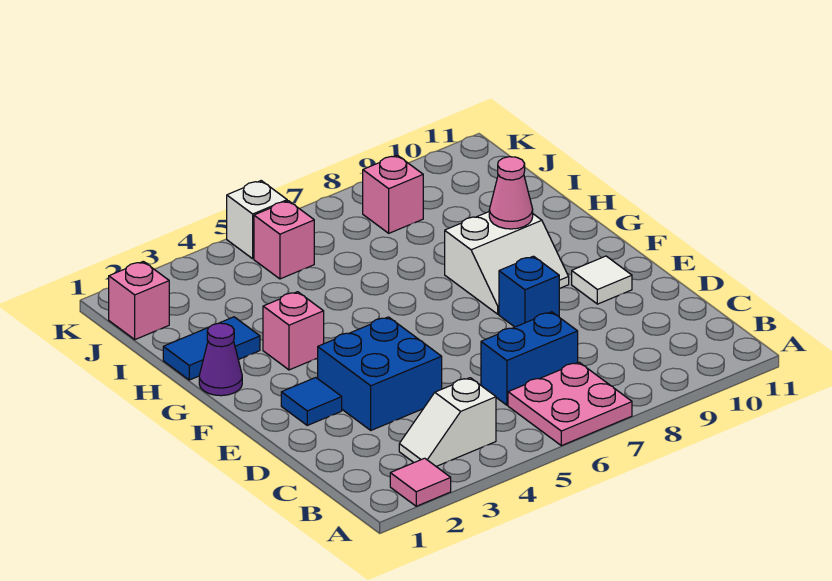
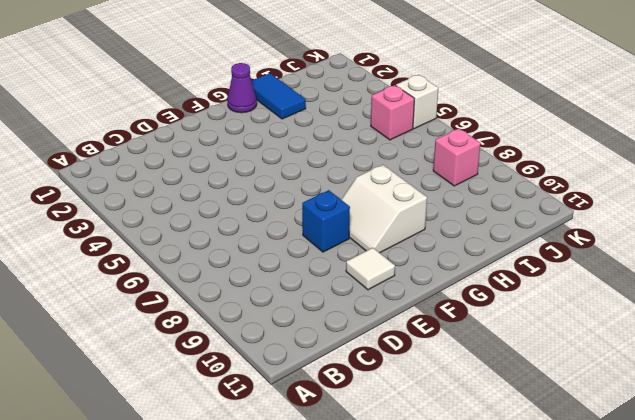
none -> pink 1x1 tile [390,458,451,506]
none -> pink 2x2 plate [508,362,632,446]
none -> white 1x2 slope [399,378,496,466]

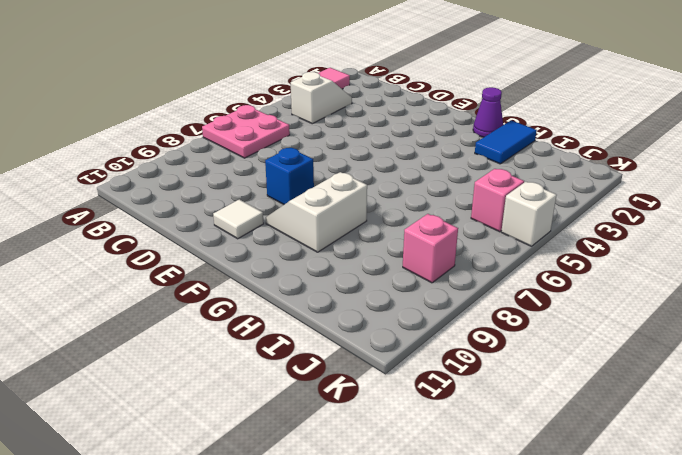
none -> blue 1x2 brick [481,312,578,405]
none -> blue 2x2 brick [317,317,442,430]
none -> blue 1x1 tile [281,378,342,425]

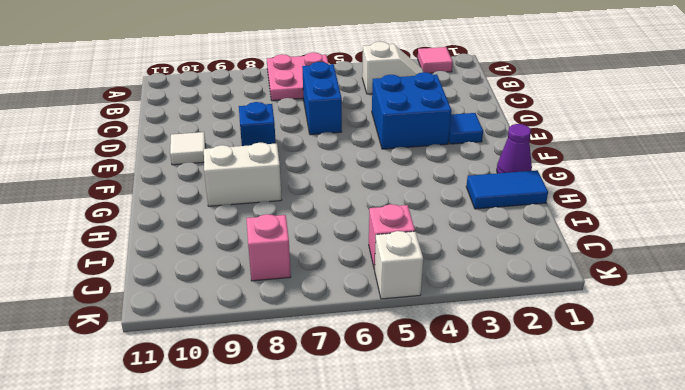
blue 1x2 brick [302,62,342,135] -> blue 1x2 brick turned to [481,312,578,405]
none -> pink 1x1 brick [263,292,324,370]
none -> pink 1x1 brick [109,261,169,339]
none -> pink 1x1 cone [489,157,533,229]

